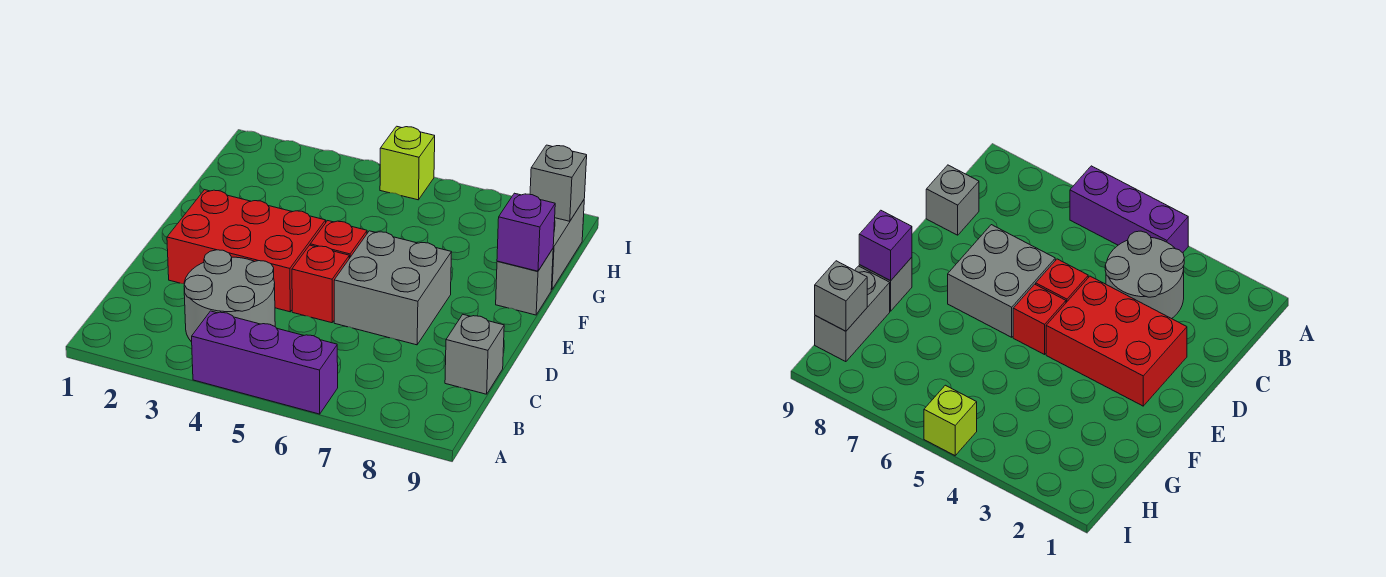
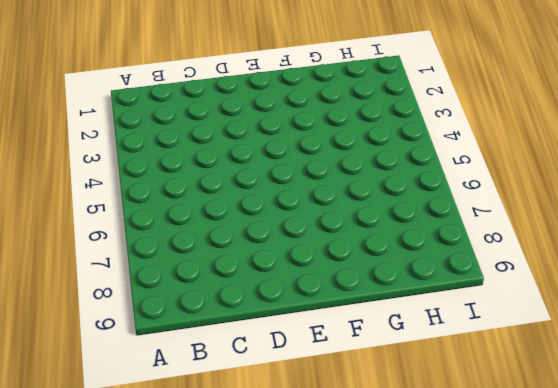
none -> purple 1x3 brick [192,311,338,414]
none -> grey 2x2 round brick [184,250,275,342]
none -> grey 1x1 brick [445,315,504,394]

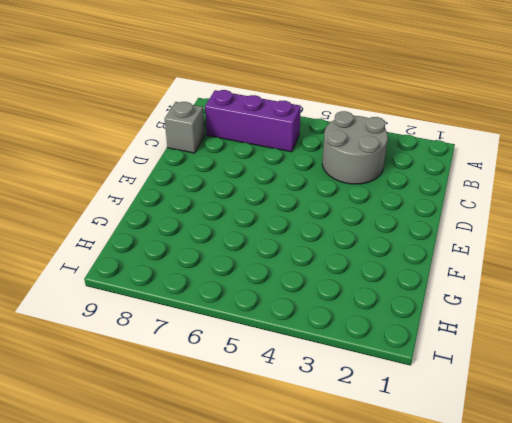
purple 1x3 brick [205,90,301,152] -> purple 1x3 brick moved to [192,311,338,414]
none -> red 2x3 brick [167,190,326,312]
none -> red 1x1 brick [292,245,349,323]
none -> grey 2x2 brick [334,231,452,345]

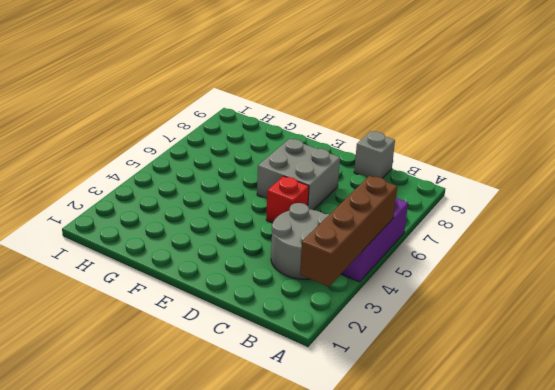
brown 1x4 brick [300,176,397,287] -> none
none -> red 2x3 brick [167,190,326,312]
none -> red 1x1 brick [310,221,367,258]
none -> grey 1x1 brick [496,249,553,315]

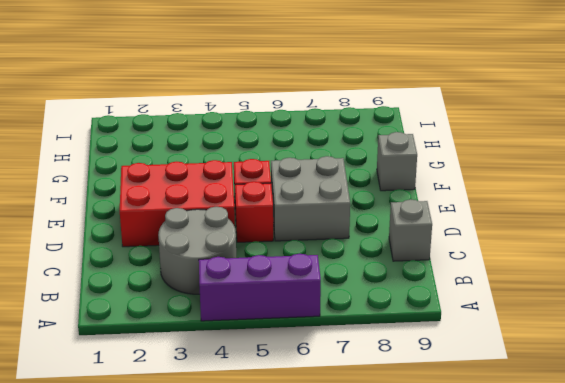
none -> grey 1x2 brick [551,200,584,290]
none -> lime 1x1 brick [380,126,435,200]
none -> purple 1x1 brick [497,193,555,271]

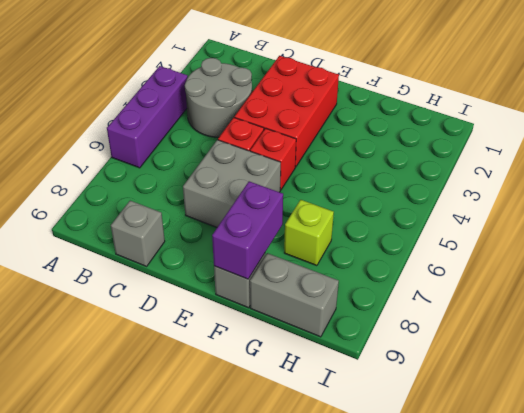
purple 1x2 brick [212,181,283,279] -> purple 1x1 brick [497,193,555,271]
lime 1x1 brick [284,200,334,266] -> lime 1x1 brick moved to [380,126,435,200]
none -> grey 1x1 brick [530,145,587,221]

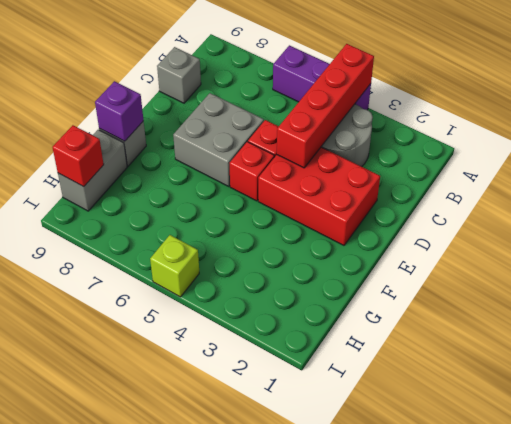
red 1x4 brick [277,44,374,168] -> none
red 1x1 brick [52,125,104,187] -> grey 1x1 brick [530,145,587,221]

